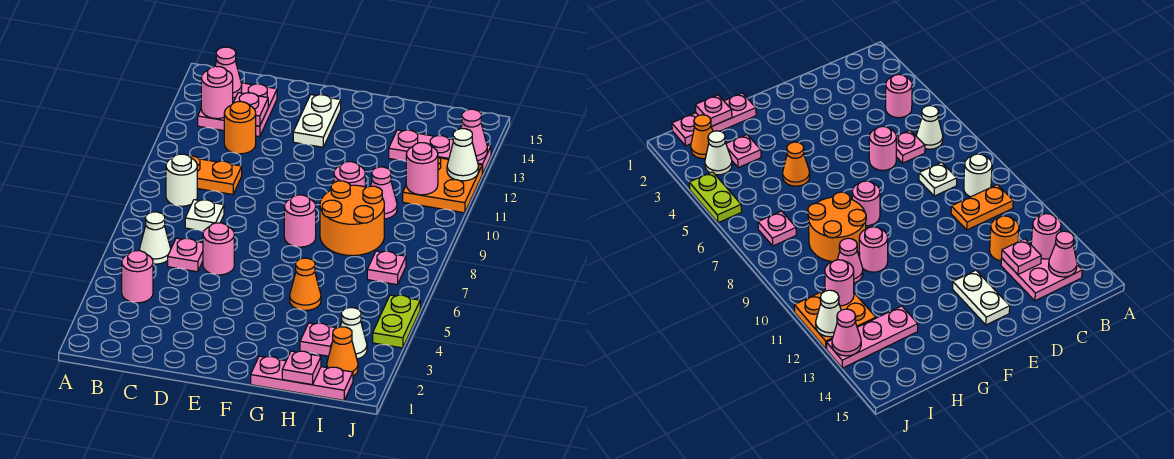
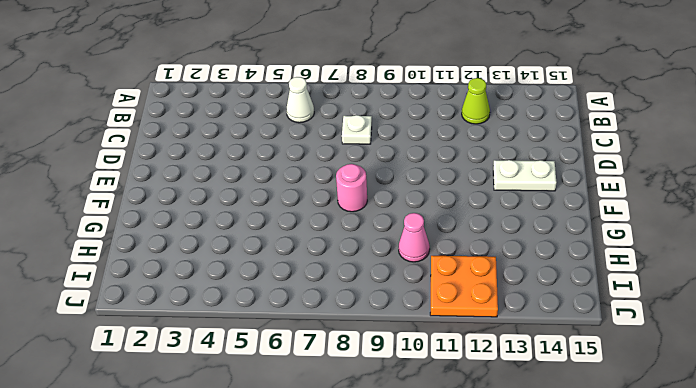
lime 1x1 cone [462,78,490,124] -> none
none -> pink 1x1 round brick [122,250,153,303]
none -> white 1x1 round brick [166,154,197,206]
none -> orange 1x2 plate [189,156,242,194]
none -> pink 2x2 plate [198,83,277,137]

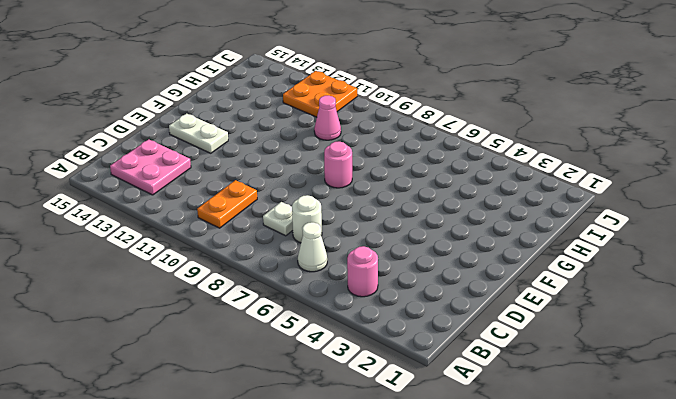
white 1x1 round brick [292,195,322,243] -> white 1x1 round brick moved to [166,154,197,206]
none -> pink 1x1 plate [168,238,203,272]
none -> orange 1x1 round brick [224,102,256,154]
none -> pink 1x1 round brick [203,223,234,275]
none -> pink 1x3 plate [251,356,353,400]

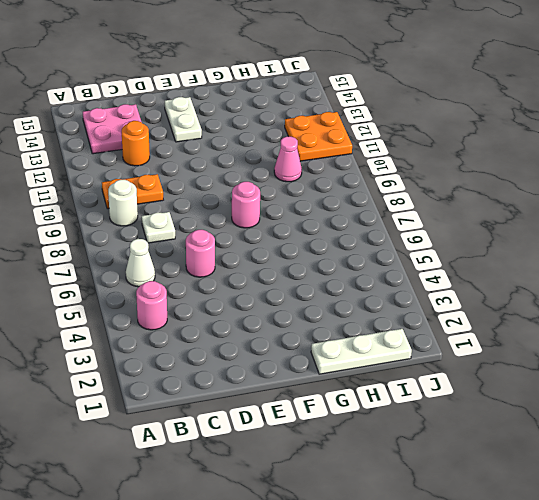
white 1x3 plate [311,329,412,374] -> pink 1x3 plate [251,356,353,400]
none -> pink 1x1 plate [168,238,203,272]
none -> orange 1x1 cone [290,258,321,310]
none -> orange 2x2 round brick [320,181,384,256]
none -> pink 1x1 round brick [334,162,365,187]

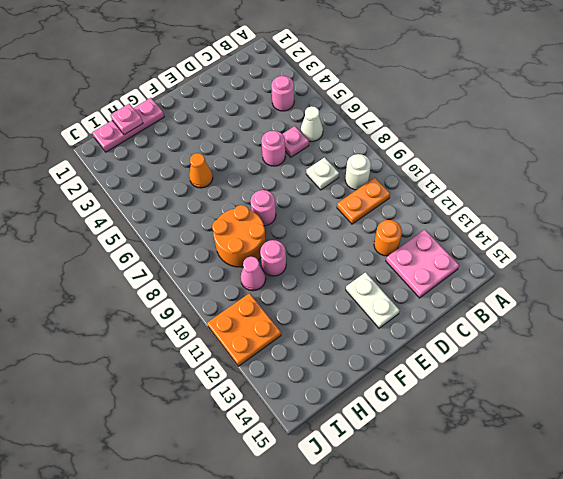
none -> pink 1x1 plate [300,323,336,356]
none -> pink 1x3 plate [389,130,491,174]
none -> orange 1x1 cone [327,327,358,376]
none -> white 1x1 cone [340,308,367,359]

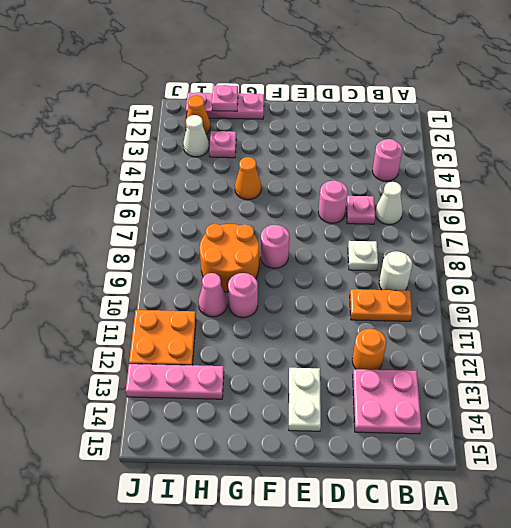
none -> pink 1x1 plate [367,251,406,285]
none -> lime 1x2 plate [373,295,420,348]
none -> pink 1x1 round brick [201,66,233,119]
none -> pink 1x1 cone [215,47,242,98]

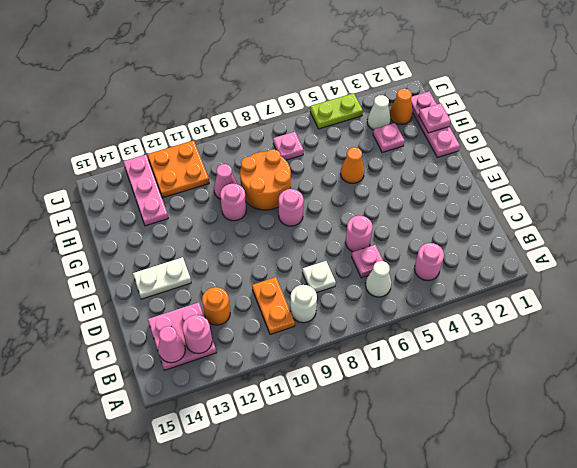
none -> pink 1x1 plate [233,93,268,126]
none -> pink 1x1 round brick [406,143,438,195]
none -> white 1x1 cone [447,129,479,181]
none -> pink 1x1 cone [461,109,487,161]

